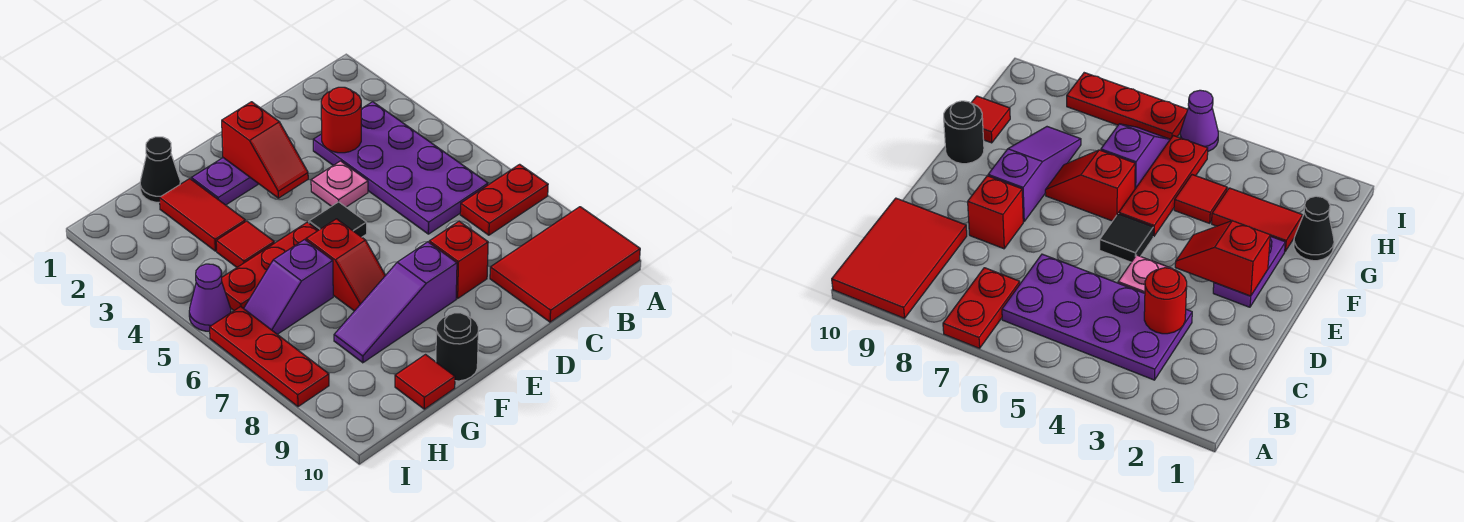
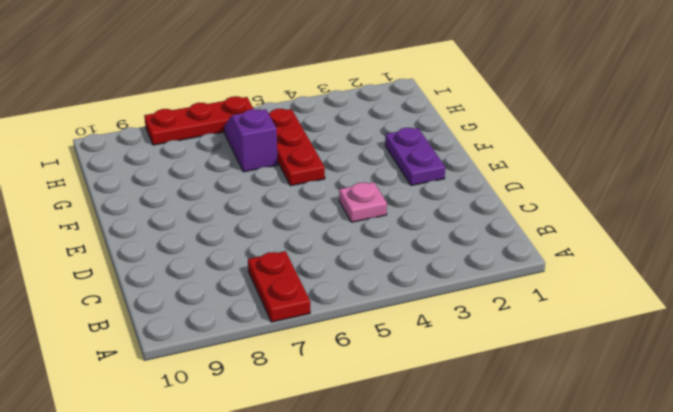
none -> red 2x3 tile [490,207,640,322]
none -> purple 2x4 plate [313,102,488,234]
none -> red 1x1 brick [429,221,488,298]

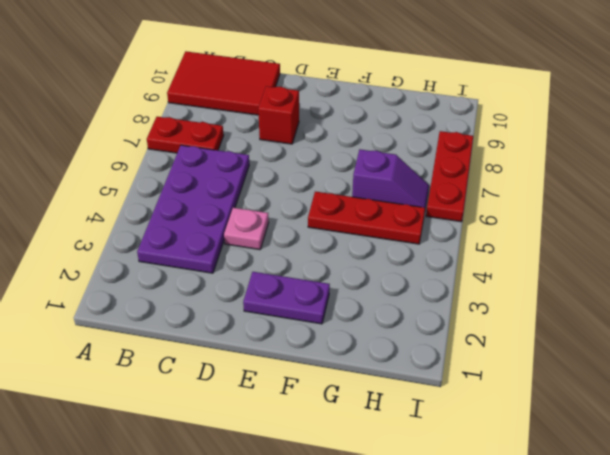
none -> black 1x1 tile [309,202,367,237]
none -> purple 1x3 slope [334,242,457,363]
none -> red 1x2 slope [306,219,386,311]

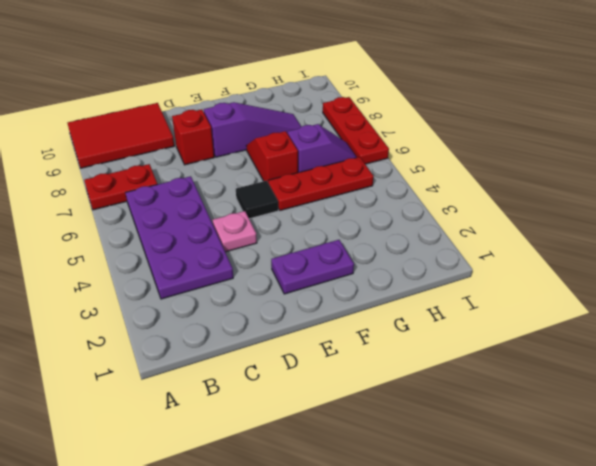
none -> black 1x1 round brick [436,313,478,381]
none -> black 1x1 cone [140,137,180,202]
none -> red 1x2 tile [160,179,245,251]

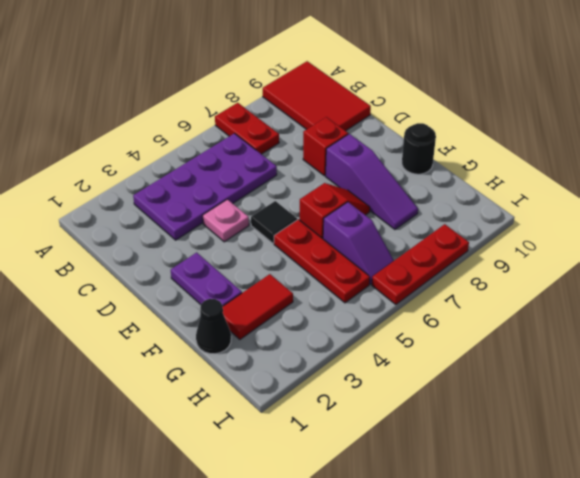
none -> red 1x1 tile [216,221,274,267]
none -> red 1x1 tile [395,355,455,409]
none -> purple 1x1 cone [189,264,231,331]

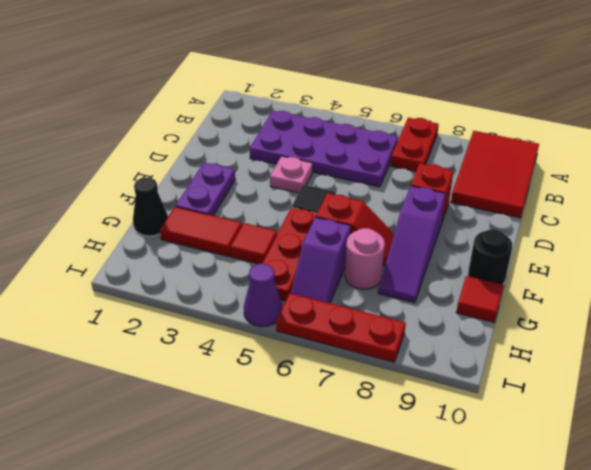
pink 1x1 round brick [345,228,385,289] -> none
none -> red 1x1 round brick [321,87,361,153]
none -> red 1x2 slope [222,102,308,198]

